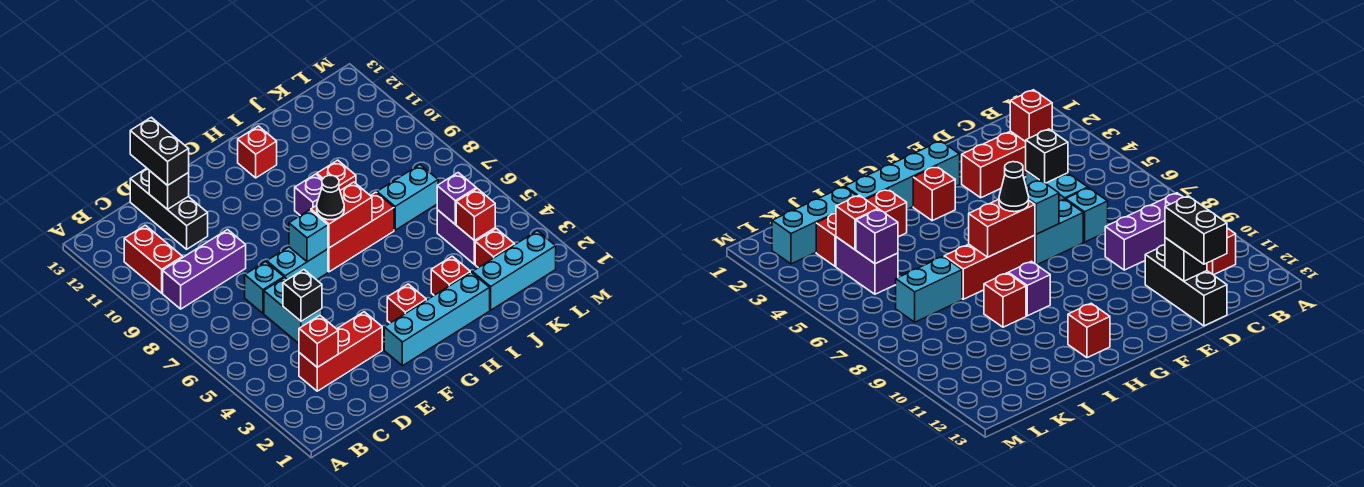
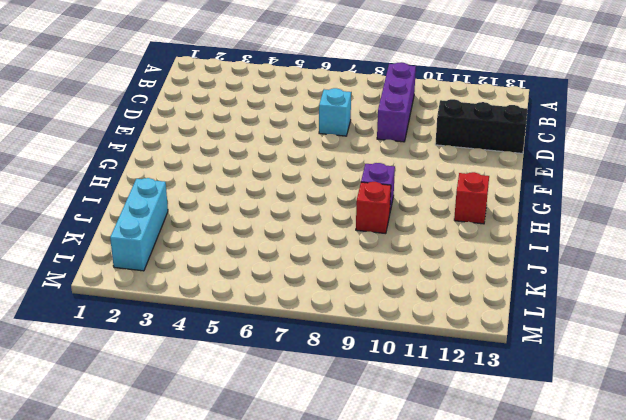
none -> red 1x2 brick [124,225,183,293]
none -> red 1x3 brick [299,312,382,391]
none -> cyan 1x2 brick [264,278,322,343]

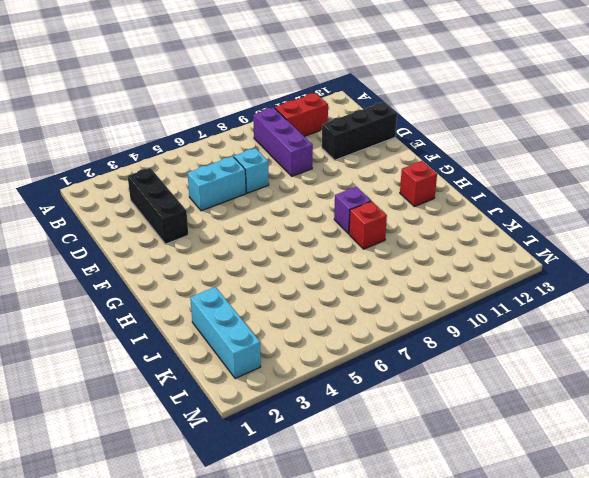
black 1x3 brick [128,168,188,244] -> red 1x3 brick [299,312,382,391]
none -> cyan 1x2 brick [267,247,328,280]
none -> cyan 1x4 brick [384,272,490,366]
none -> red 1x1 brick [387,284,426,323]

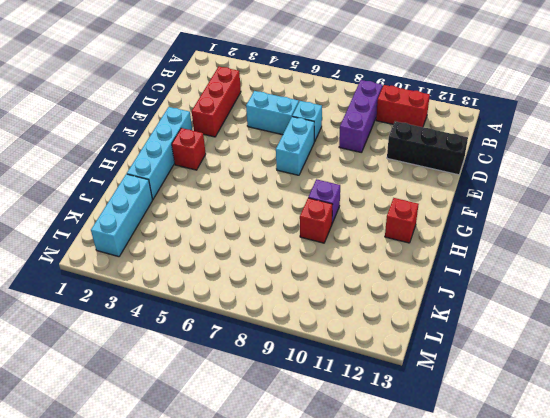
none -> red 1x3 brick [328,192,394,272]
none -> red 1x1 brick [431,256,470,295]
none -> cyan 1x2 brick [377,165,438,230]

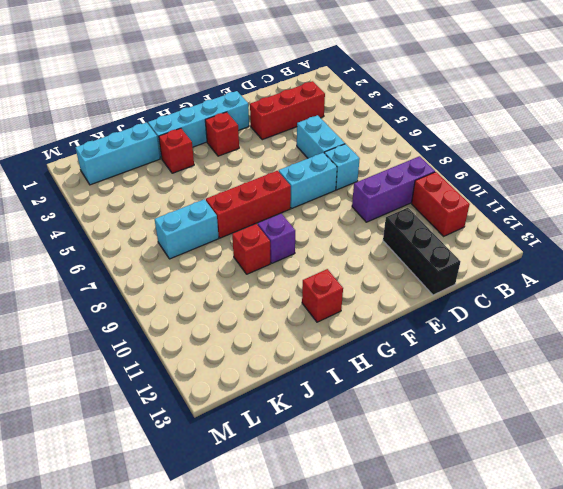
none -> red 1x1 brick [475,229,515,268]
none -> purple 1x2 brick [437,210,495,264]
none -> red 1x1 brick [299,316,338,367]

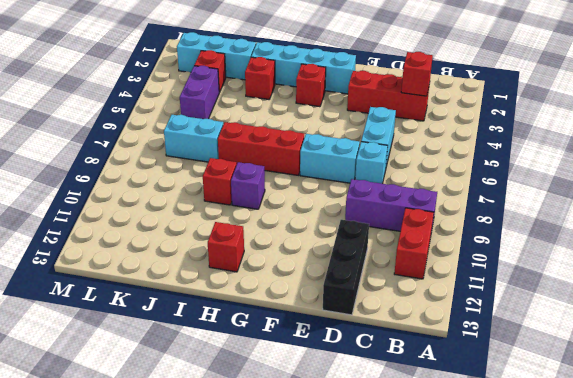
none -> black 1x1 brick [283,270,322,321]
none -> black 1x1 brick [149,171,189,210]
none -> cyan 1x1 brick [289,210,328,262]

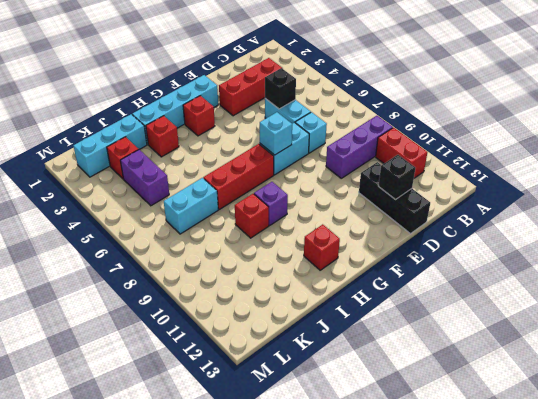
none -> red 1x1 brick [299,316,338,367]
none -> red 1x2 brick [311,182,372,248]
none -> red 1x1 brick [456,189,495,241]

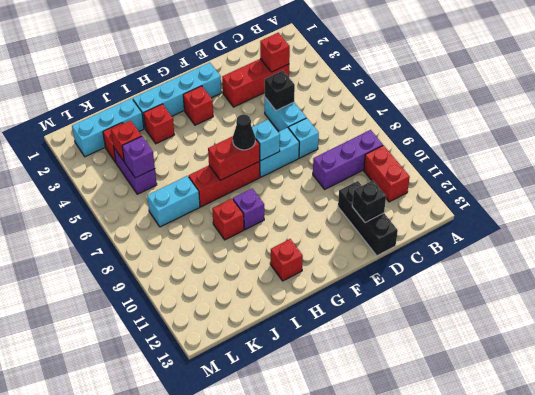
none -> black 1x2 brick [130,117,189,185]

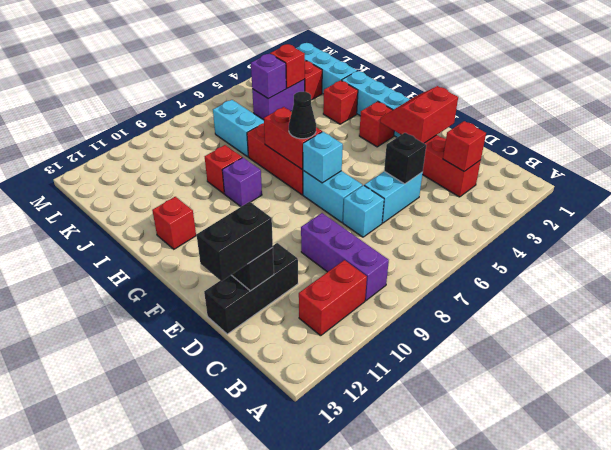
red 2x2 slope [380,86,458,143] -> none

